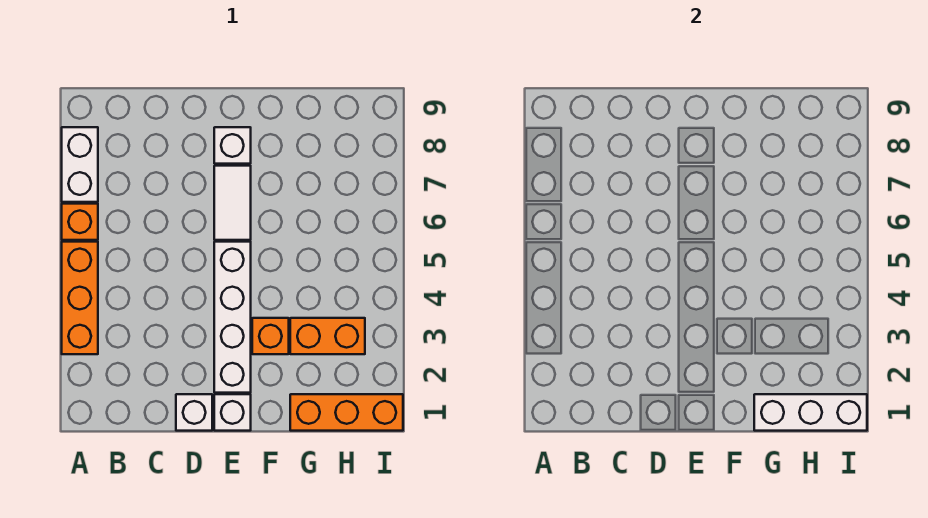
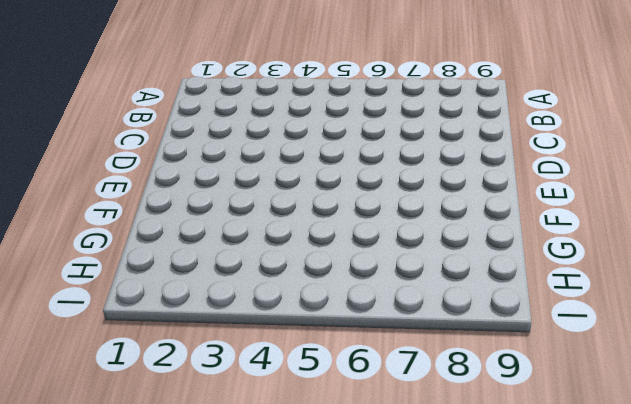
none -> orange 1x3 brick [62,242,98,354]
none -> orange 1x1 brick [62,204,98,240]
none -> white 1x2 brick [62,127,98,202]

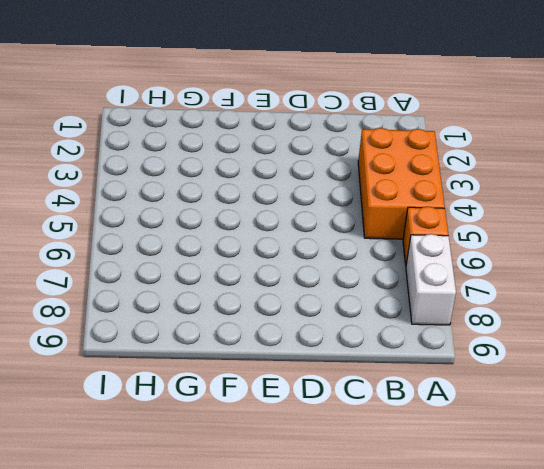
orange 2x3 brick [358,128,445,239] -> orange 1x3 brick [62,242,98,354]
none -> white 1x1 brick [176,394,212,431]
none -> white 1x1 brick [214,394,251,431]
none -> white 1x4 brick [214,242,251,393]

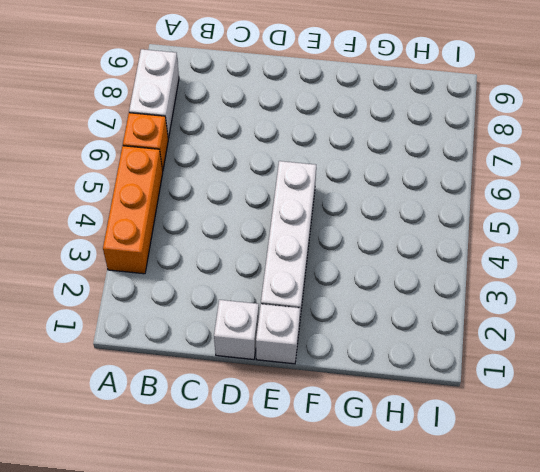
none -> white 1x2 tile [214,166,251,240]
none -> white 1x1 brick [214,127,251,164]
none -> orange 1x1 brick [252,318,289,354]

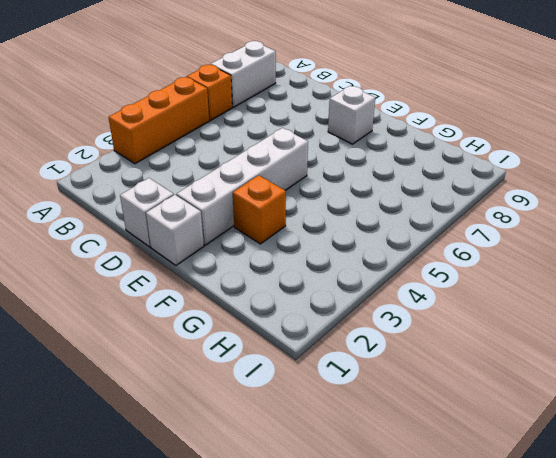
none -> white 1x2 tile [214,166,251,240]
none -> orange 1x3 brick [290,394,403,431]
none -> orange 1x2 brick [290,318,365,354]

